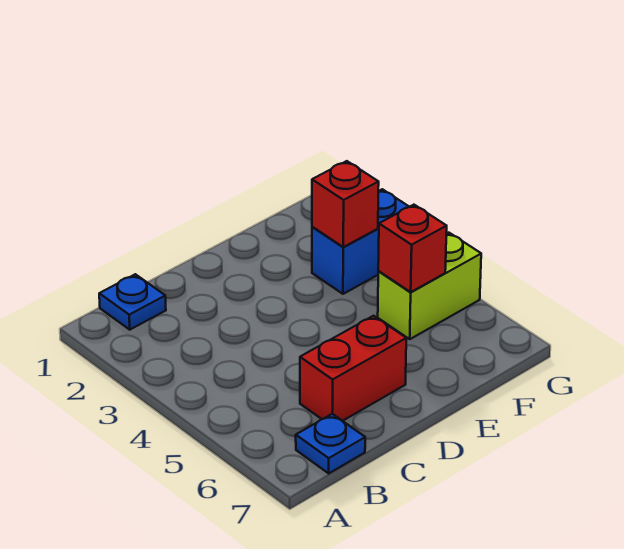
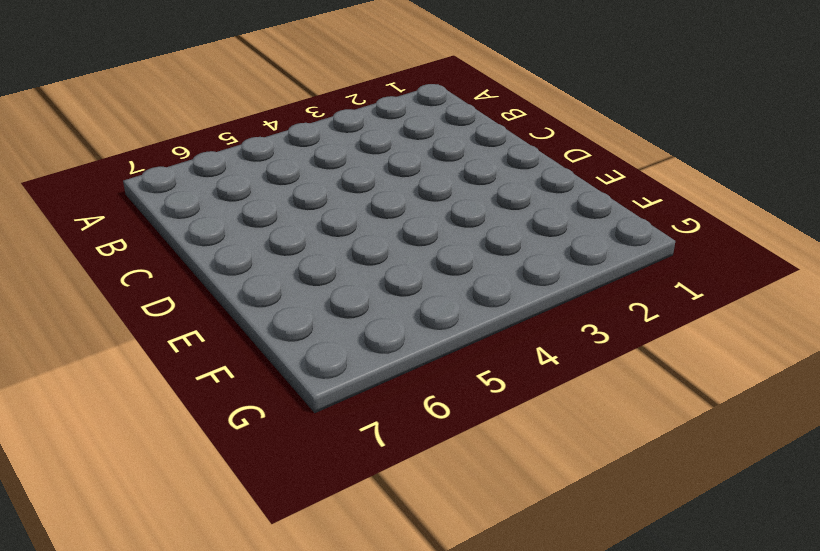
none -> blue 1x1 plate [99,274,166,330]
none -> blue 1x1 plate [296,414,365,473]

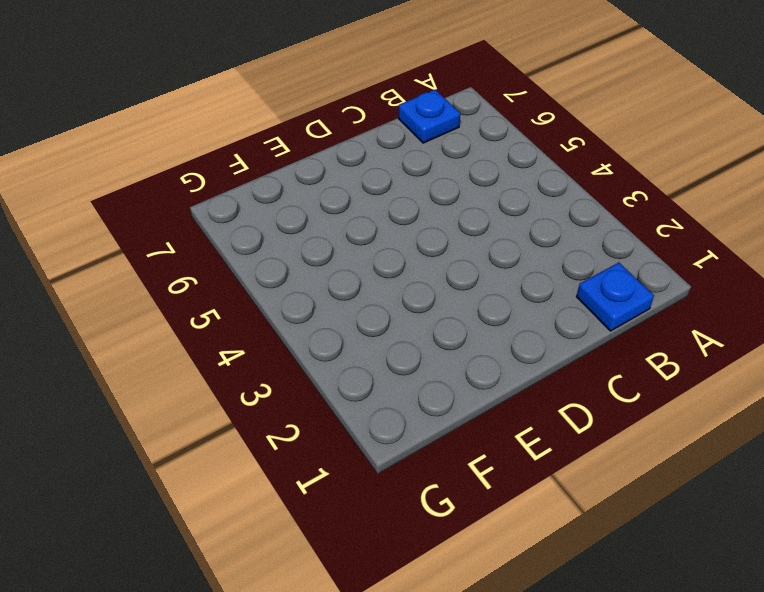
none -> red 1x2 brick [300,316,406,421]
none -> blue 1x2 brick [312,189,409,294]

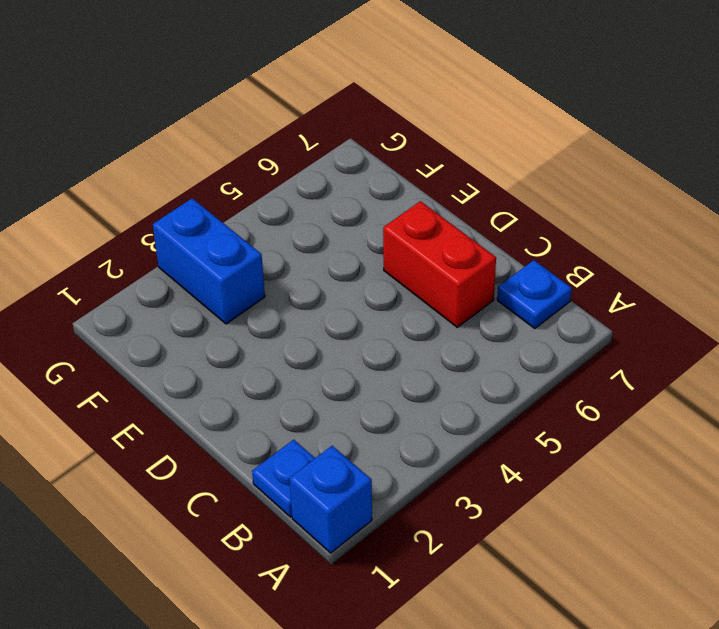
blue 1x1 brick [290,446,372,553] -> none
none -> lime 1x2 brick [378,233,481,339]
none -> red 1x1 brick [312,161,379,247]

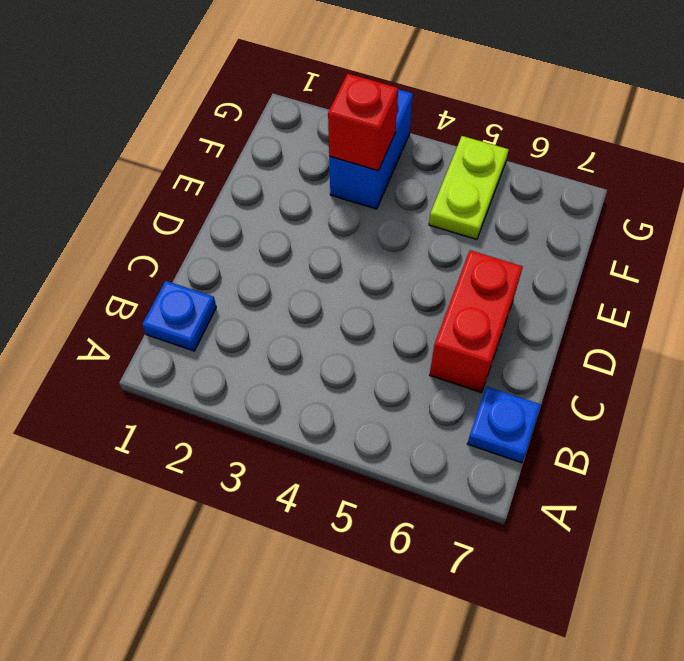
lime 1x2 plate [429,136,509,240] -> lime 1x2 brick [378,233,481,339]
none -> red 1x1 brick [378,205,447,292]

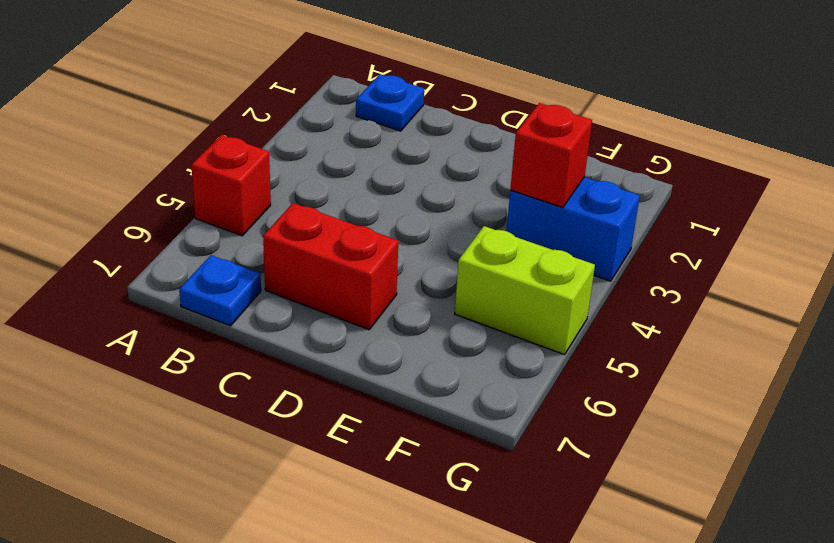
red 1x1 brick [191,135,271,236] -> red 1x1 brick moved to [378,205,447,292]

